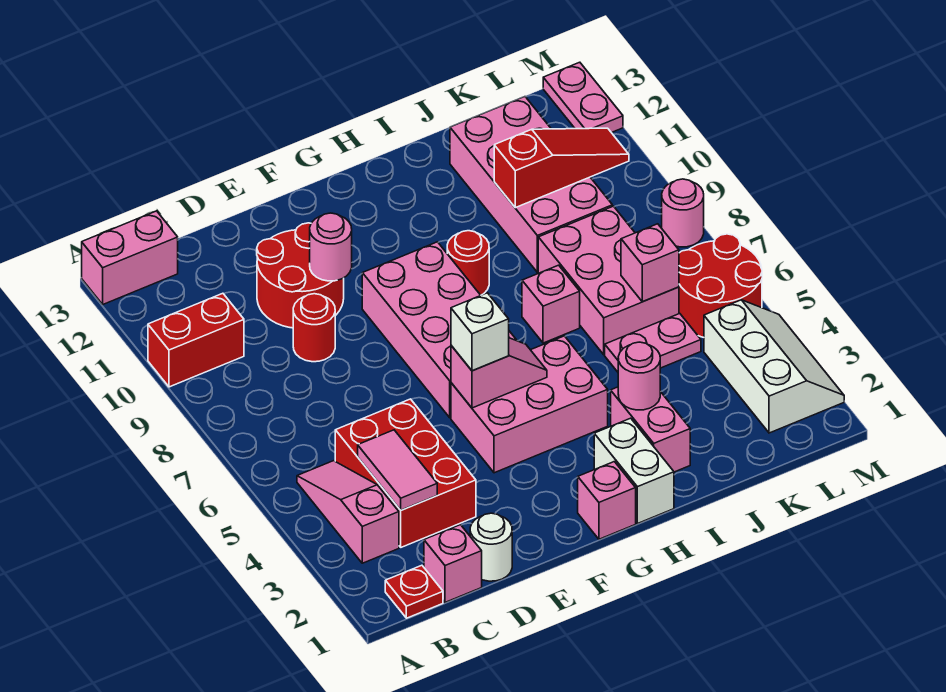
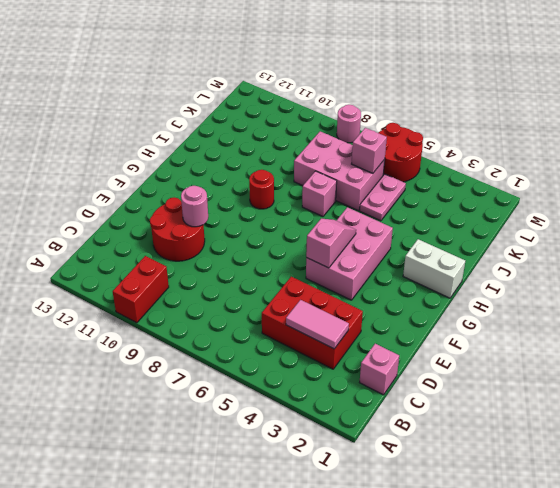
none -> pink 1x2 brick [82,211,178,304]
none -> red 1x1 plate [385,565,443,618]
none -> pink 1x3 slope [297,461,399,563]
none -> white 1x1 round brick [470,513,512,581]

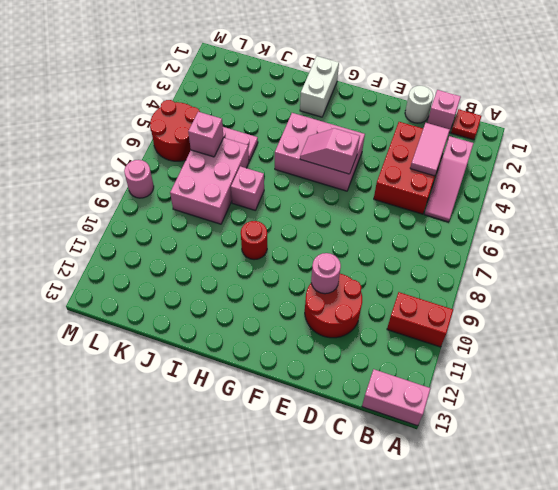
none -> red 1x1 round brick [293,294,335,362]
none -> pink 2x4 brick [362,242,517,418]
none -> pink 1x1 brick [578,462,636,539]
none -> pink 1x2 brick [611,387,690,472]

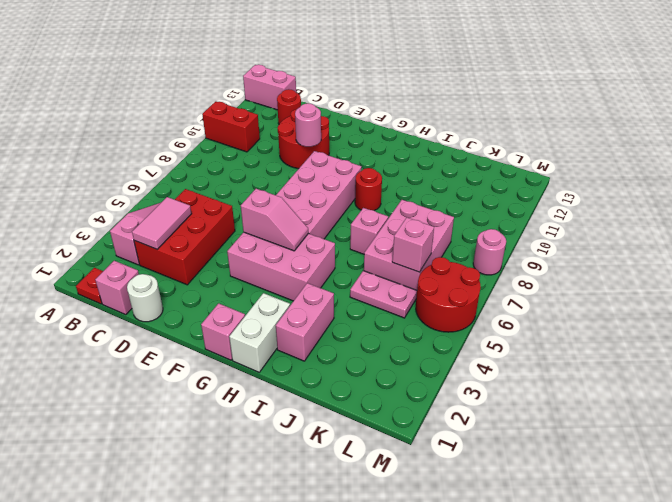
red 1x1 round brick [277,89,301,124] -> red 1x1 round brick moved to [293,294,335,362]
none -> pink 2x4 brick [450,97,612,272]
none -> white 2x3 slope [704,300,844,433]
none -> pink 1x2 plate [543,62,623,133]
none -> pink 1x1 round brick [618,342,660,410]

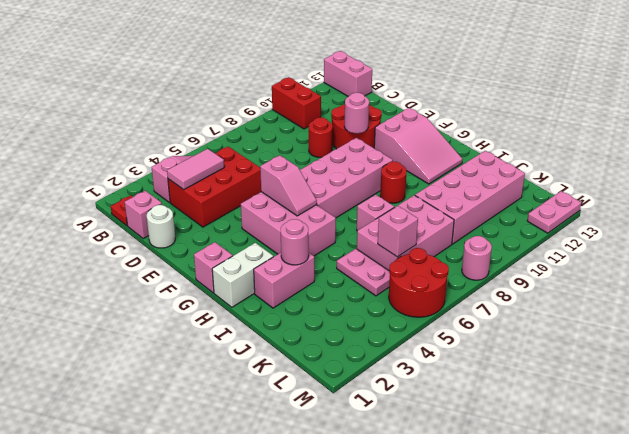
pink 2x3 slope [374,108,462,184] -> none
none -> white 2x3 slope [704,300,844,433]
none -> red 1x3 slope [494,128,629,208]
none -> white 1x1 brick [451,293,509,371]

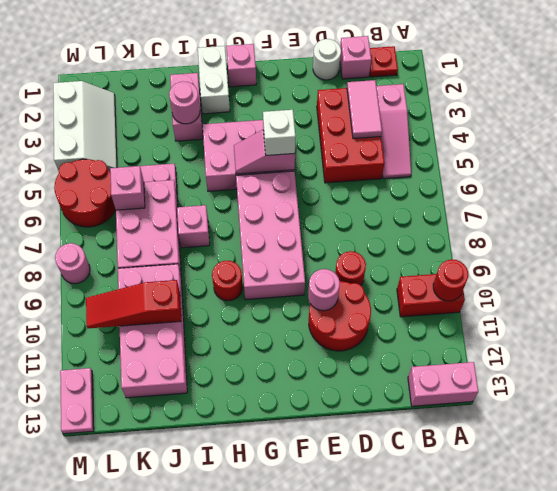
red 1x1 round brick [433,259,468,301] -> none
white 2x3 slope [53,81,117,171] -> white 2x3 slope turned to [704,300,844,433]

